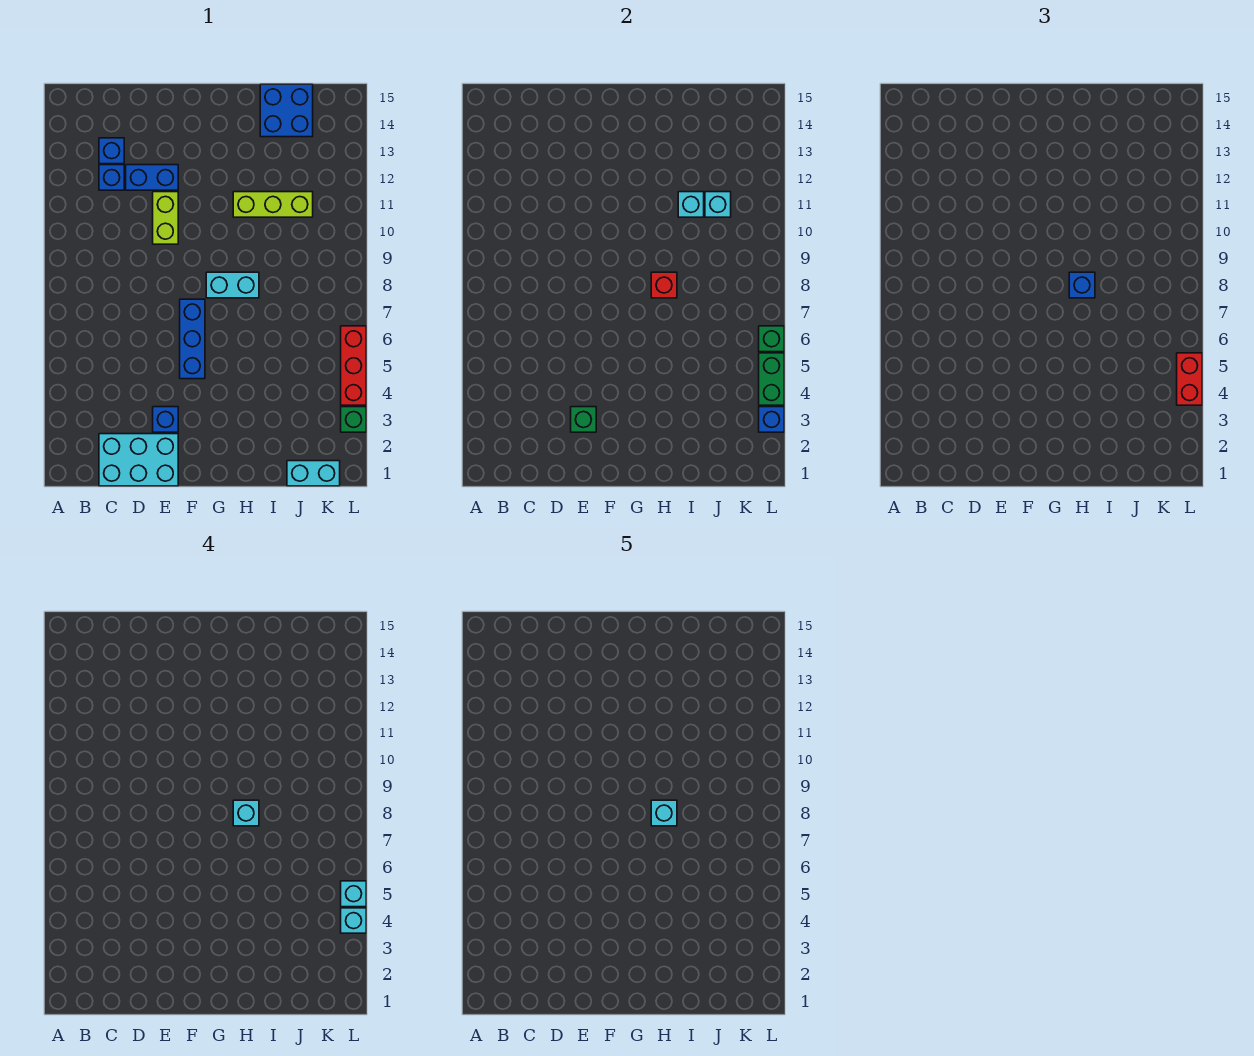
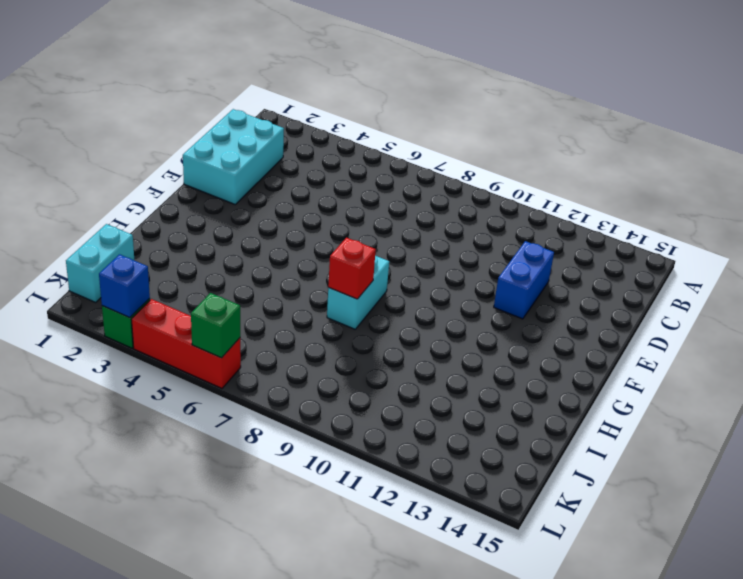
none -> blue 1x1 brick [99,165,124,190]
none -> blue 1x1 brick [99,138,124,164]
none -> blue 1x1 brick [153,407,178,432]

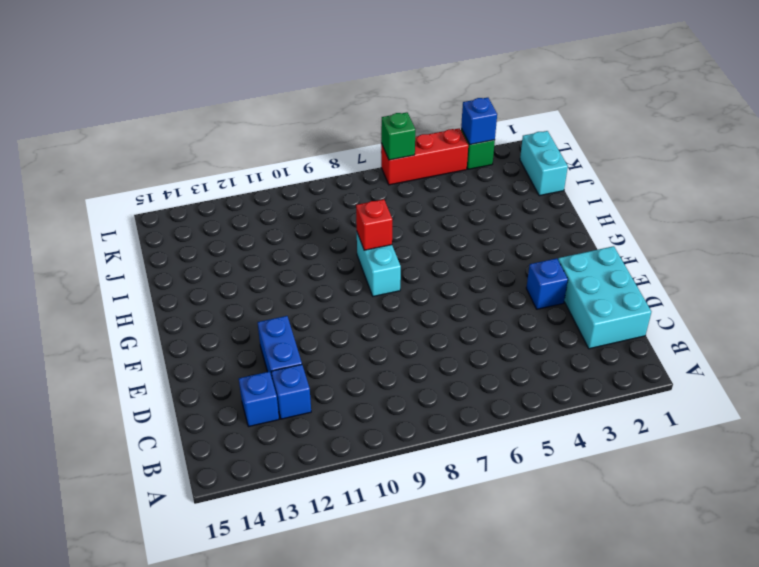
none -> lime 1x2 brick [153,192,178,244]
none -> blue 1x3 brick [180,299,205,379]
none -> lime 1x3 brick [233,192,313,217]

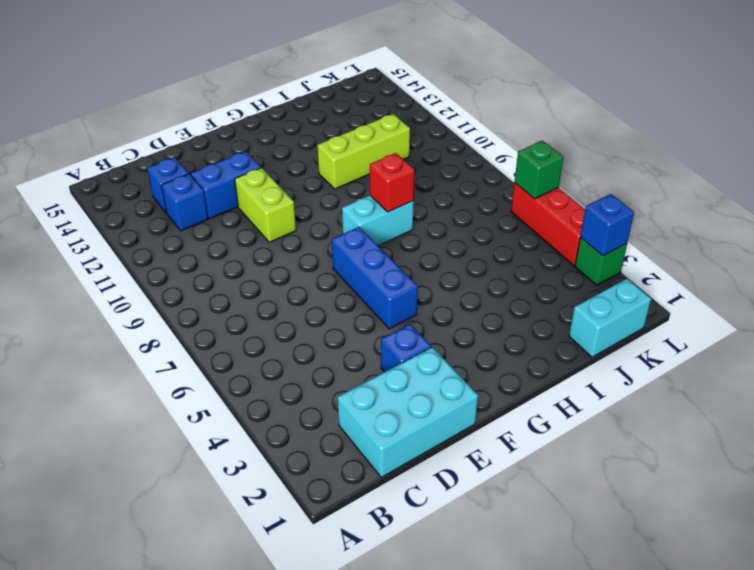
none -> blue 2x2 brick [260,84,313,137]
none -> green 1x1 brick [571,407,596,432]
none -> cyan 1x1 brick [678,192,704,217]

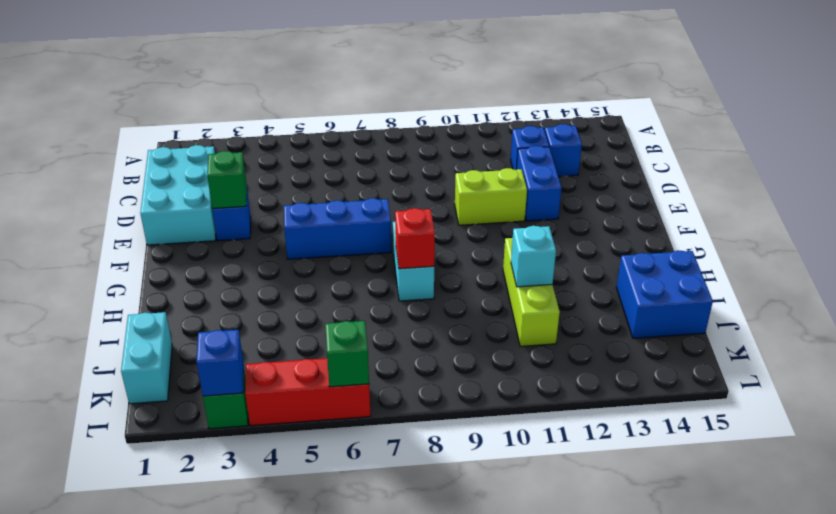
none -> cyan 1x1 brick [705,192,731,217]
none -> green 1x2 brick [759,353,784,405]
none -> blue 1x1 brick [1069,272,1095,298]

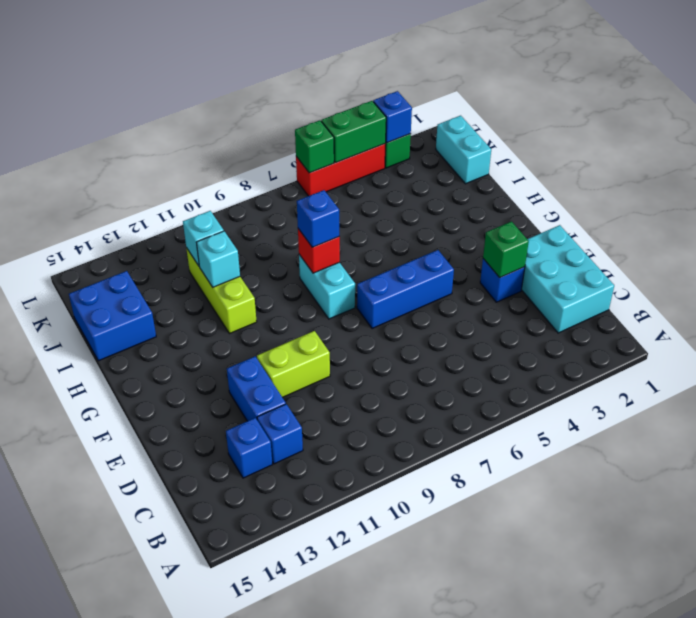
none -> red 1x2 brick [1177,353,1202,405]
none -> cyan 1x1 brick [233,800,259,826]
none -> cyan 1x1 brick [341,908,366,933]

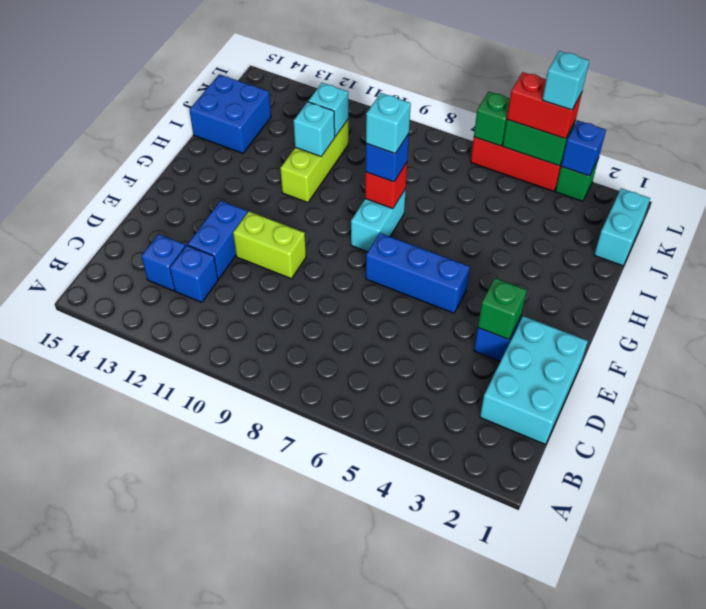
none -> cyan 1x1 brick [341,881,366,907]
none -> cyan 1x1 brick [651,800,677,826]

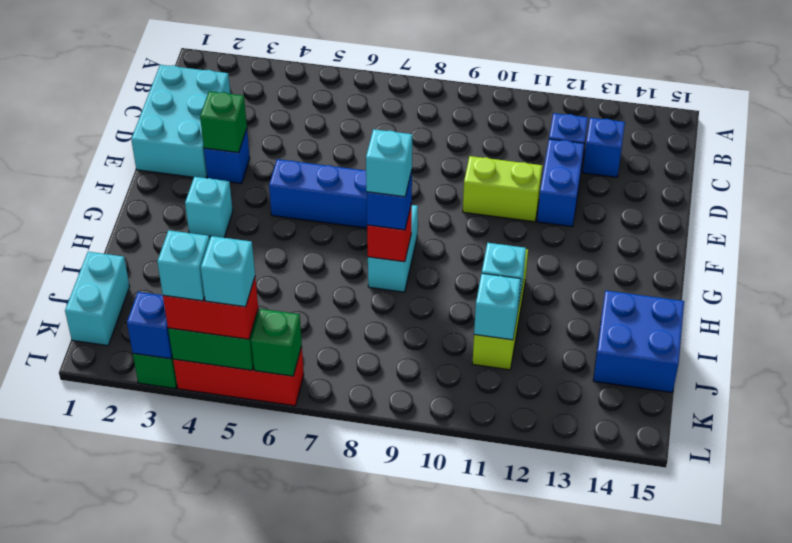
cyan 1x1 brick [185,177,233,238] -> cyan 1x1 brick moved to [651,800,677,826]

